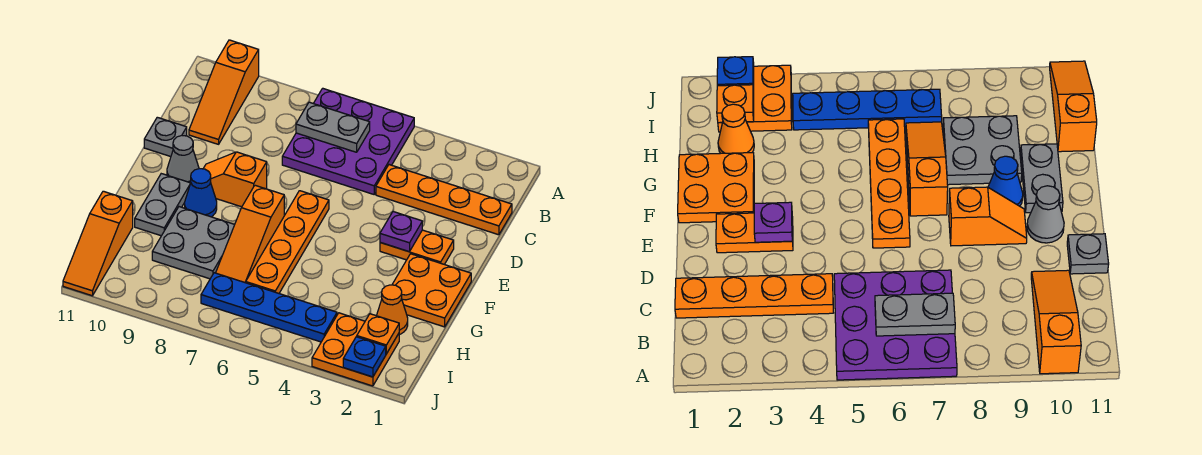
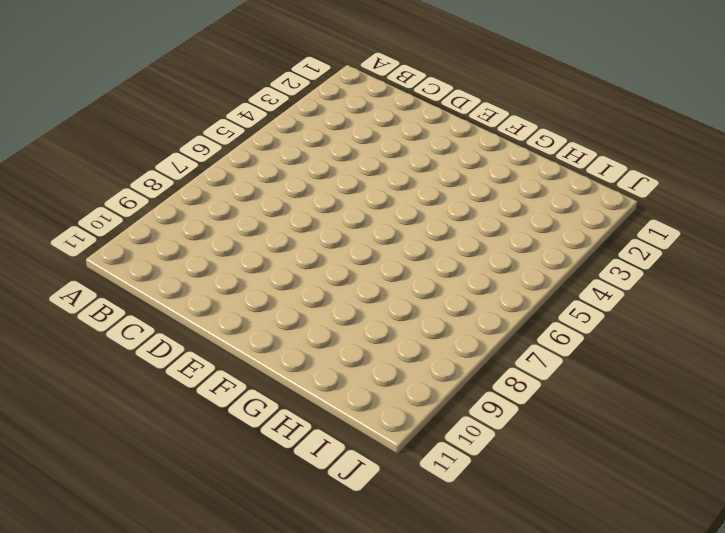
none -> purple 3x3 plate [282,88,414,194]
none -> orange 1x3 slope [189,40,259,144]
none -> orange 1x4 plate [376,165,512,235]

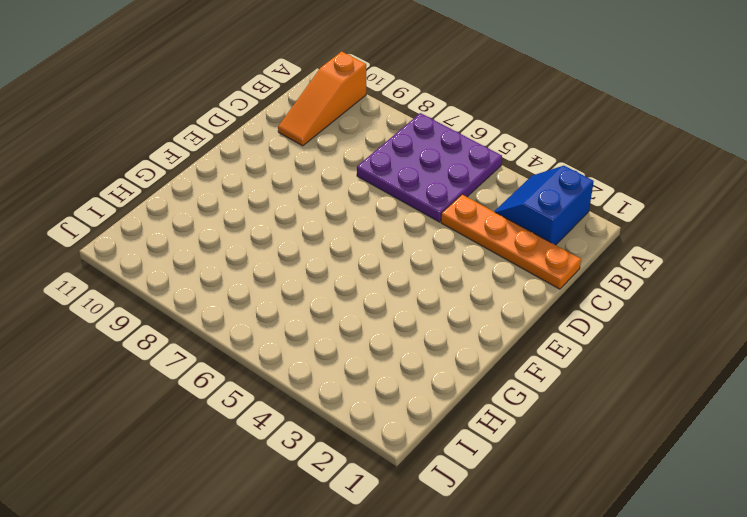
blue 2x2 slope [494,166,594,245] -> none
none -> grey 1x1 plate [144,117,187,157]
none -> orange 1x2 plate [380,230,454,264]
none -> orange 1x4 plate [245,191,329,293]

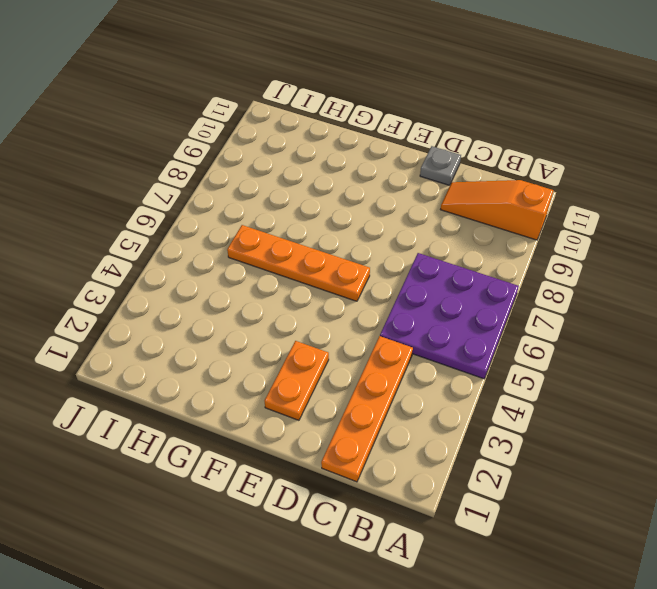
none -> orange 1x2 slope [203,152,267,207]
none -> grey 1x1 cone [167,136,199,183]
none -> orange 2x2 plate [392,254,471,327]

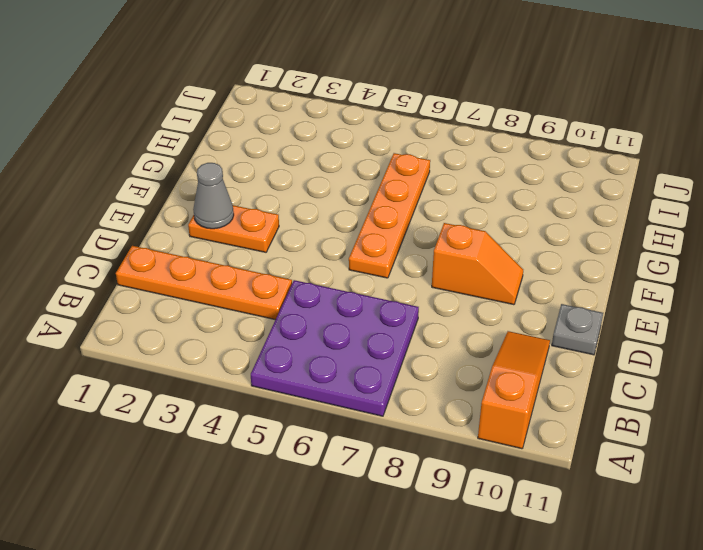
grey 1x1 cone [193,163,234,229] -> grey 1x1 cone moved to [167,136,199,183]
none -> orange 2x2 plate [392,254,471,327]
none -> orange 1x3 slope [216,185,284,282]
none -> blue 1x1 cone [185,169,217,217]

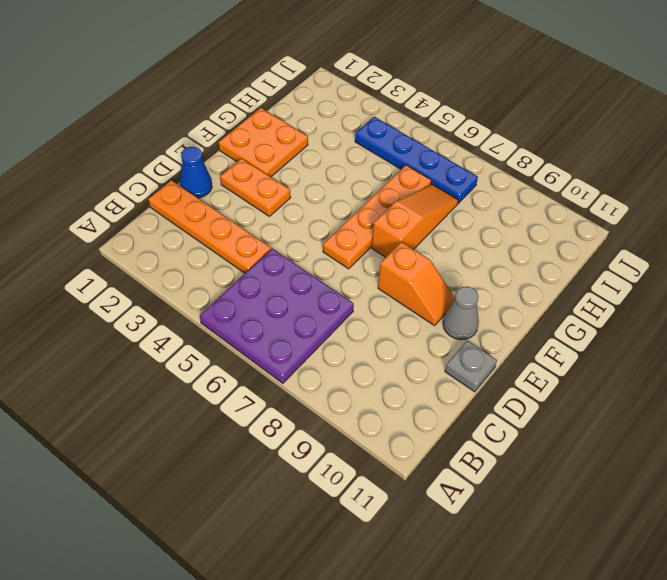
blue 1x1 cone [180,147,212,198] -> blue 1x1 cone moved to [185,169,217,217]
none -> orange 1x3 slope [189,40,259,144]
none -> grey 1x2 plate [135,174,190,236]
none -> grey 2x2 plate [152,207,235,279]

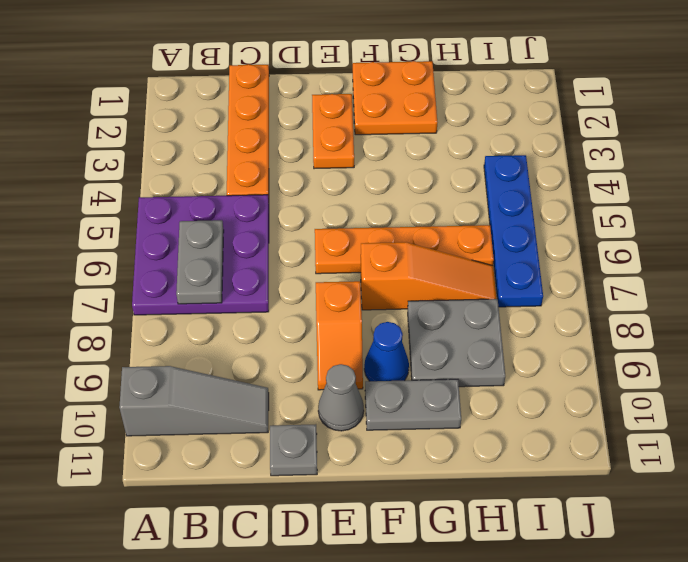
grey 1x3 slope [119,366,269,436] -> orange 1x3 slope [189,40,259,144]
none -> orange 1x1 cone [377,285,408,335]
none -> orange 1x3 slope [63,191,133,296]
none -> orange 2x2 plate [312,313,399,386]

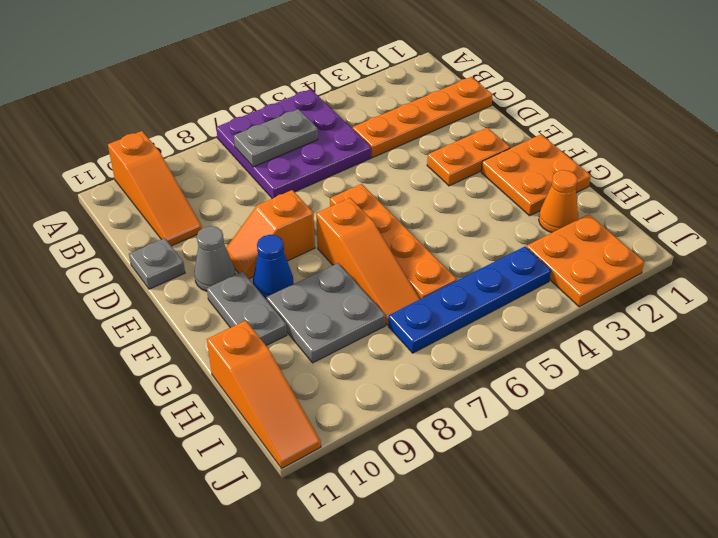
none -> purple 1x1 plate [380,212,422,252]
none -> orange 1x1 plate [357,314,399,354]
none -> blue 1x1 plate [343,337,386,377]

